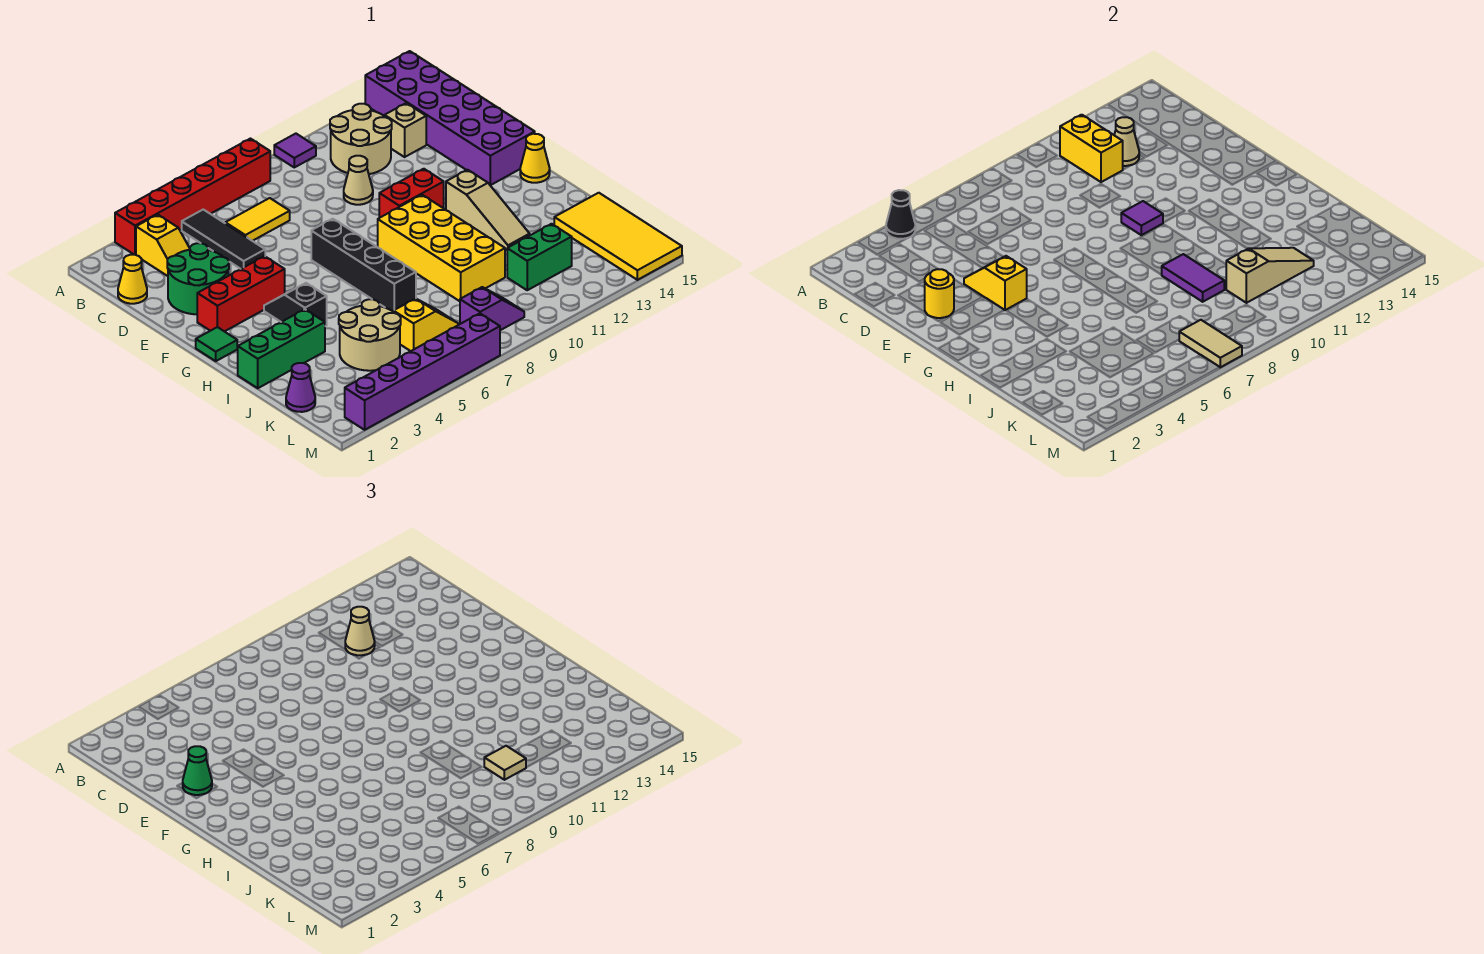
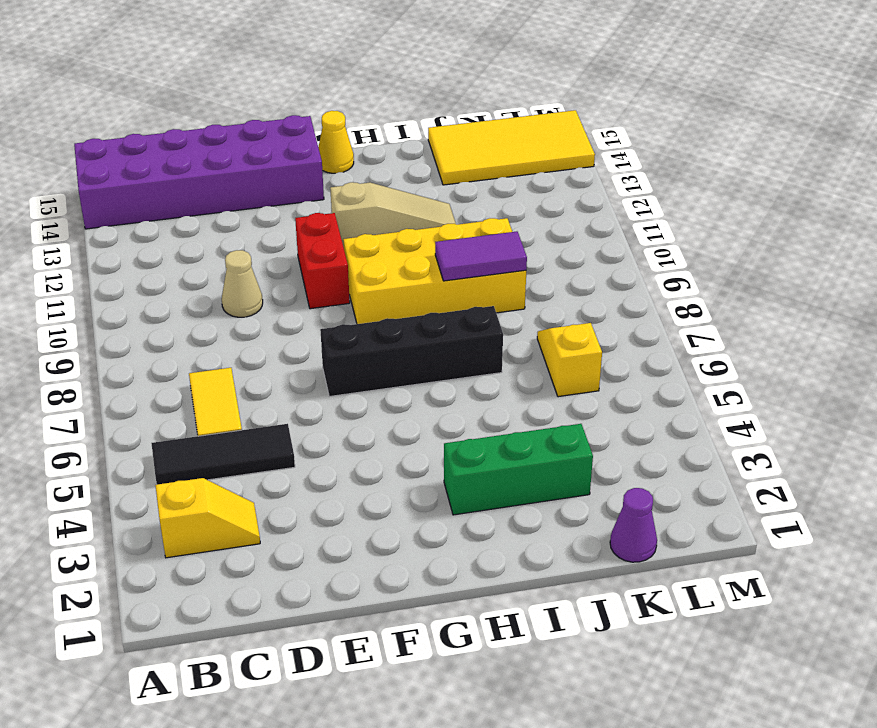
green 1x3 brick [444,424,593,515] -> green 1x3 brick turned to [238,309,325,388]
none -> red 1x6 brick [115,139,270,255]
none -> purple 1x1 tile [274,134,316,167]
none -> tan 2x2 round brick [330,104,392,174]
none -> yellow 1x1 cone [118,255,147,304]

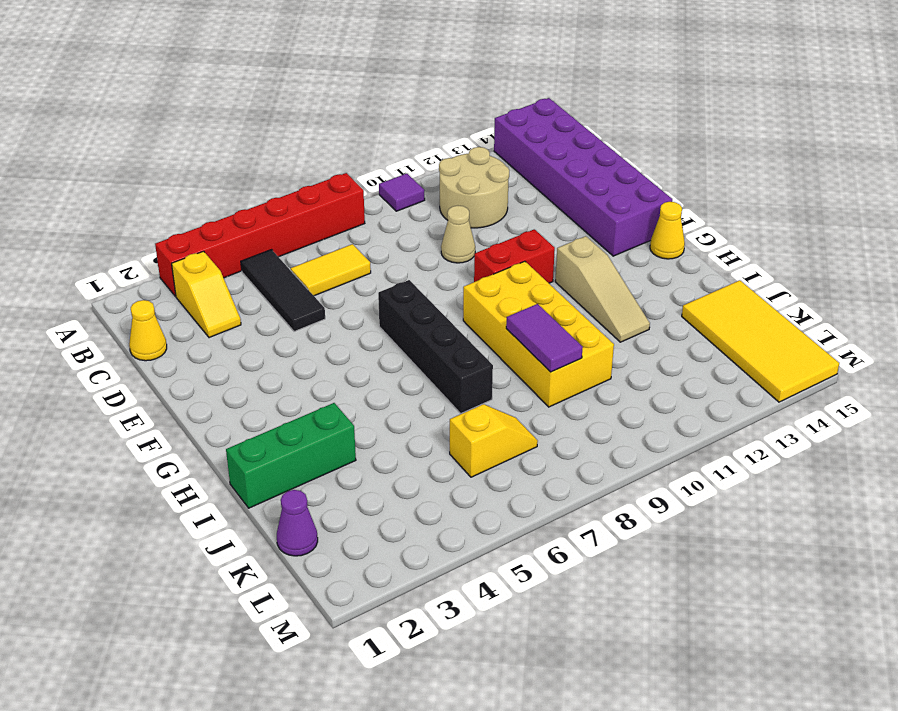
none -> tan 1x1 brick [385,103,426,157]
none -> green 2x2 round brick [167,243,229,314]
none -> red 1x3 brick [197,256,285,332]
none -> green 1x1 tile [196,327,237,361]

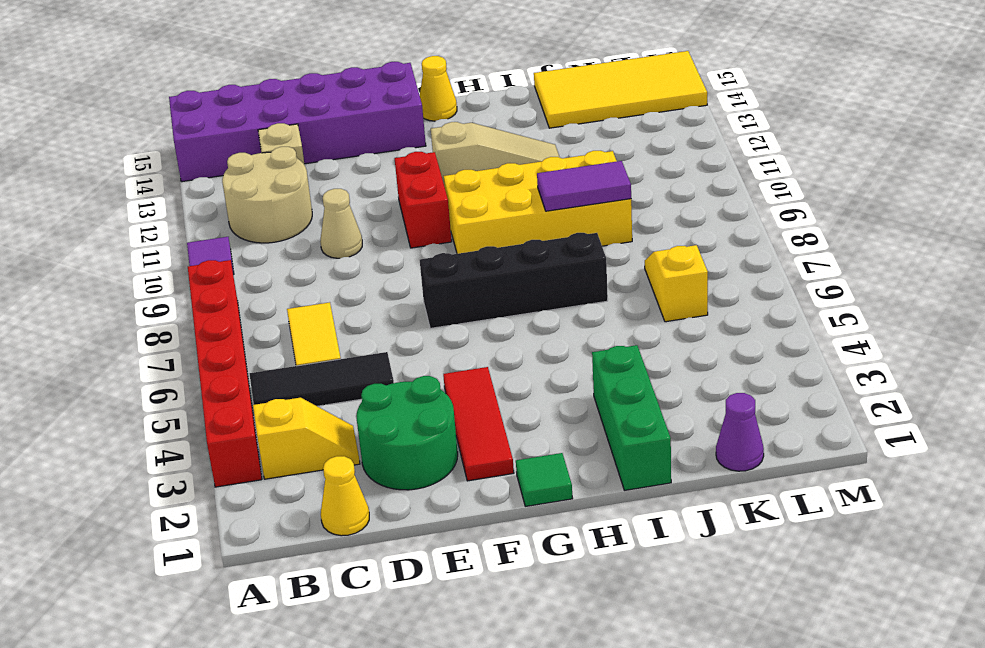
red 1x3 tile [443,367,514,481] -> red 1x3 brick [197,256,285,332]
none -> black 1x2 slope [264,283,327,326]
none -> tan 2x2 round brick [339,299,401,371]
none -> green 1x2 brick [507,224,572,290]
none -> purple 1x2 slope [460,287,524,330]

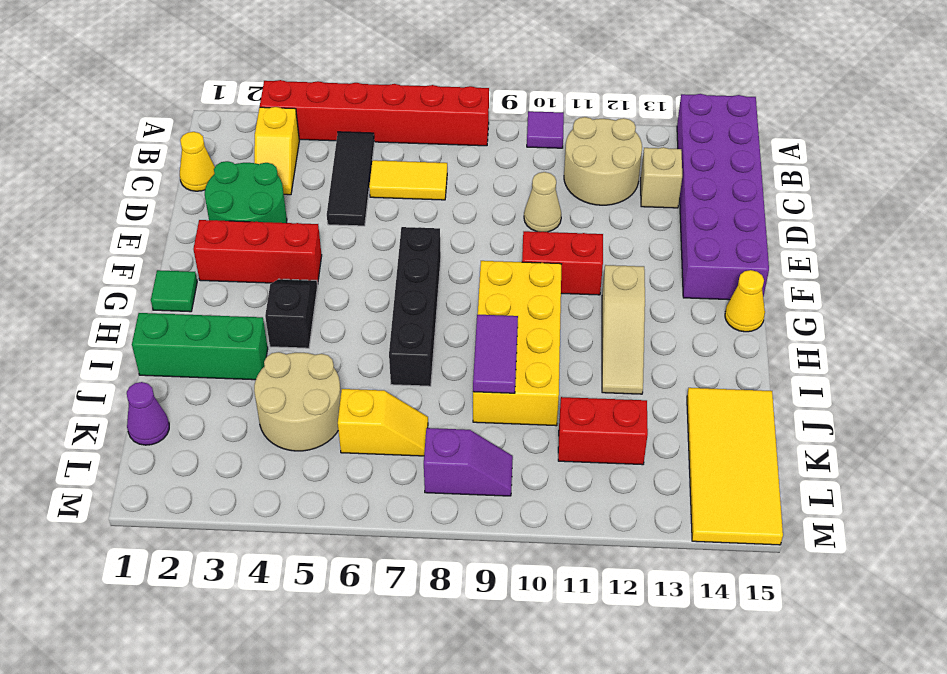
red 1x2 brick [558,397,648,465] -> green 1x2 brick [507,224,572,290]
none -> purple 1x6 brick [345,313,500,430]
none -> black 1x1 cone [886,190,915,239]
none -> yellow 1x2 brick [1060,115,1123,182]
none -> tan 1x1 cone [1114,117,1139,166]

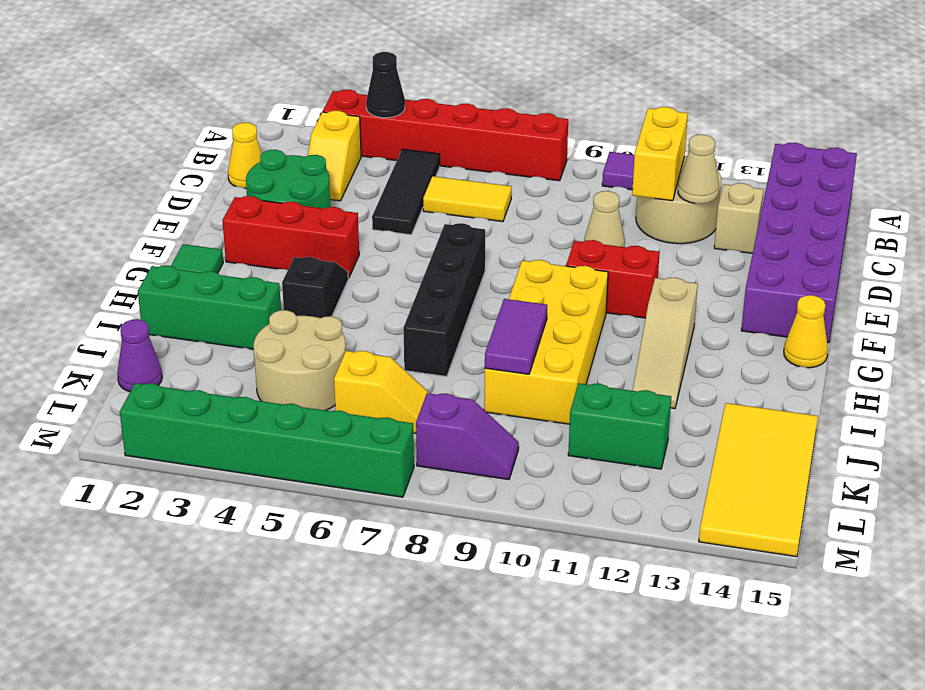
green 1x6 brick [120,383,414,497] -> purple 1x6 brick [345,313,500,430]
none -> yellow 1x1 round brick [925,269,954,318]
none -> yellow 1x2 slope [964,256,1027,310]
none -> purple 1x1 tile [1121,201,1163,235]
none -> tan 1x3 slope [1226,248,1314,303]

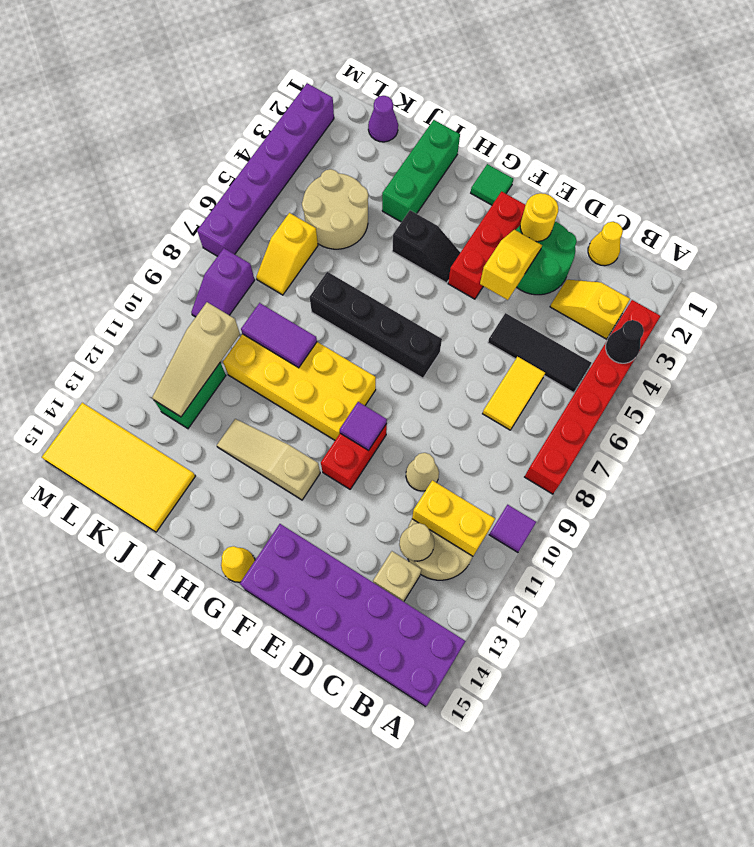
yellow 1x2 slope [480,230,542,300] -> yellow 1x2 slope turned to [964,256,1027,310]
none -> tan 1x2 tile [1179,320,1242,367]
none -> tan 1x1 cone [345,607,375,655]
none -> green 1x1 cone [183,746,212,795]
none -> tan 1x1 tile [484,746,526,780]

